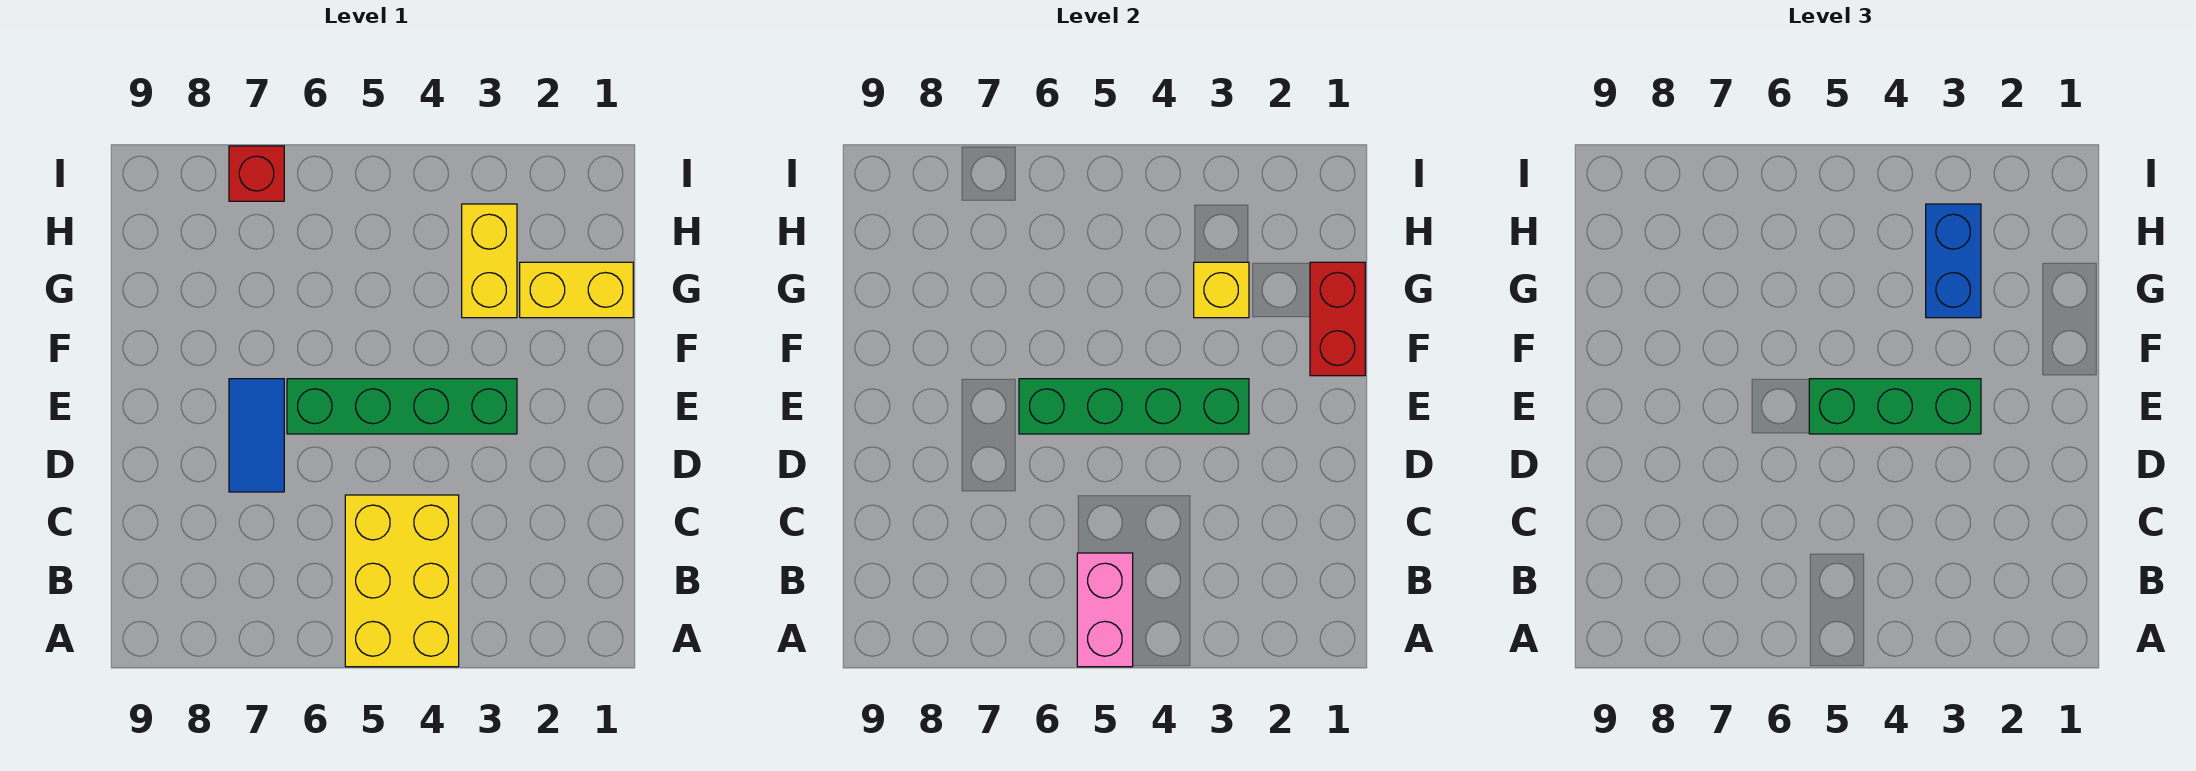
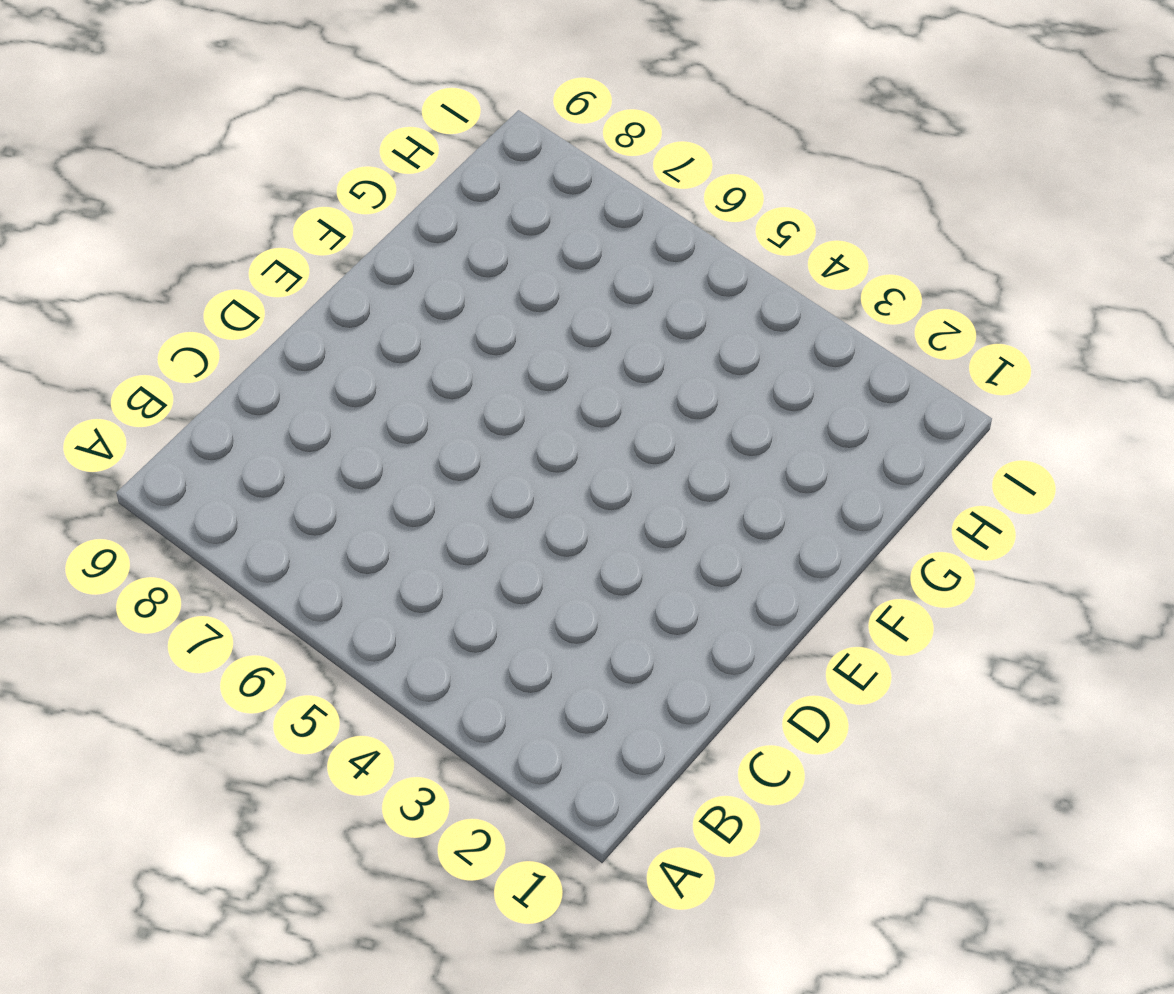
none -> yellow 2x3 brick [345,495,459,667]
none -> blue 1x2 tile [229,379,284,492]
none -> green 1x4 brick [287,379,517,434]

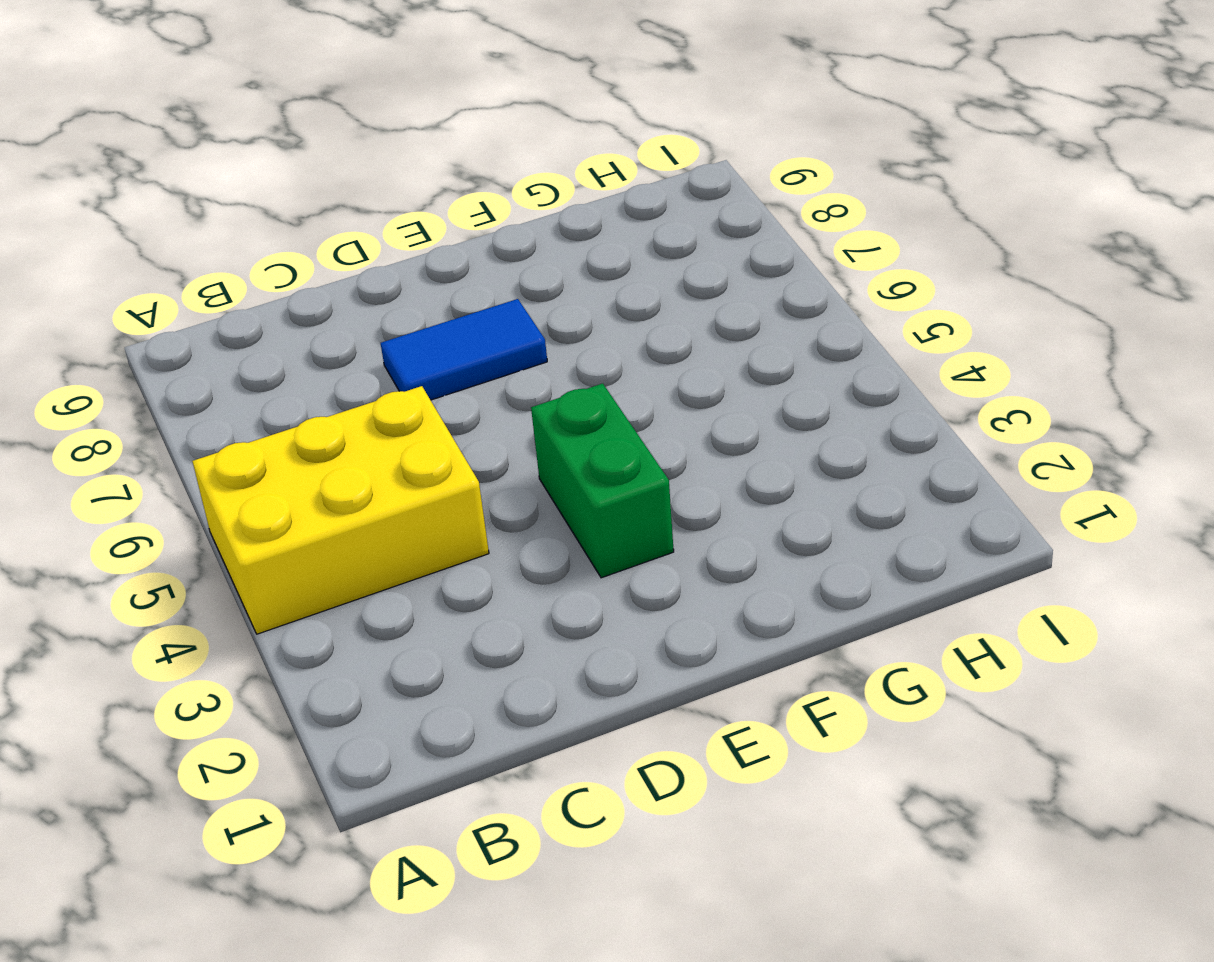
green 1x2 brick [531,383,674,578] -> green 1x4 brick [287,379,517,434]
none -> yellow 1x2 brick [520,262,633,318]
none -> yellow 1x2 brick [462,204,517,318]
none -> red 1x1 brick [229,146,284,201]

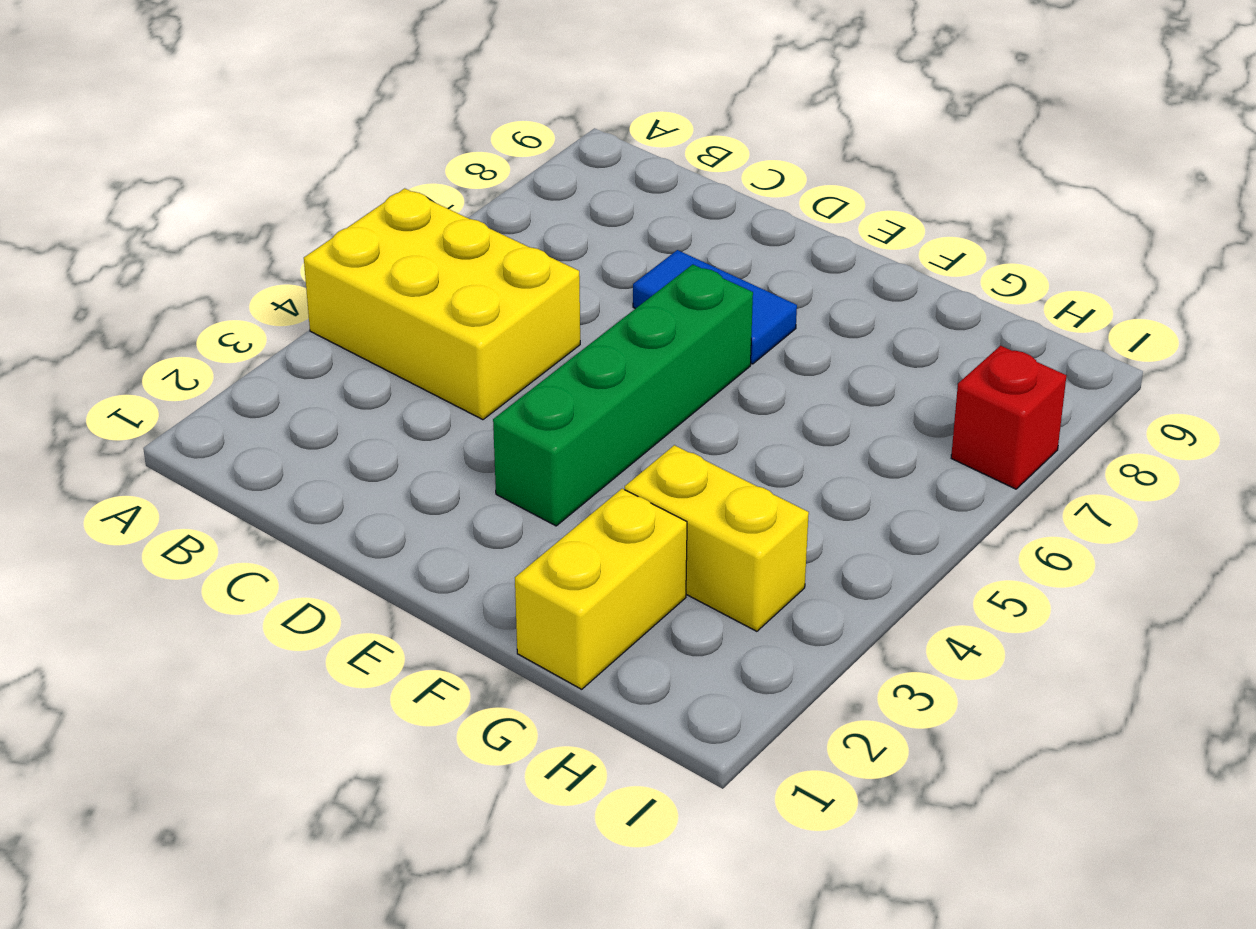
none -> pink 1x2 brick [1077,553,1133,667]
none -> green 1x4 brick [1019,379,1249,434]
none -> red 1x2 brick [1310,262,1365,376]

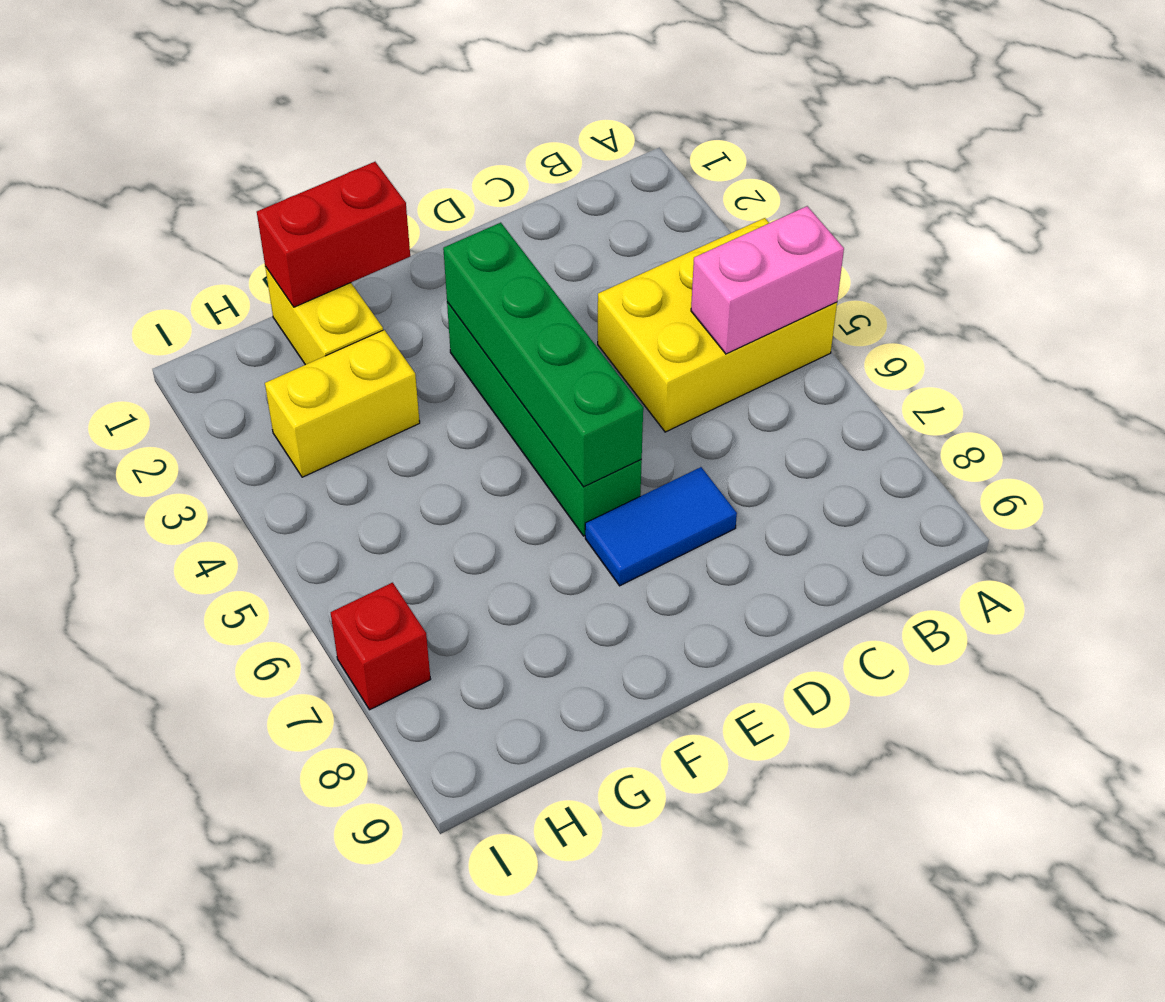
none -> yellow 1x1 brick [1194,262,1249,318]
none -> green 1x3 brick [1809,379,1981,434]
none -> blue 1x2 brick [1926,204,1981,318]

